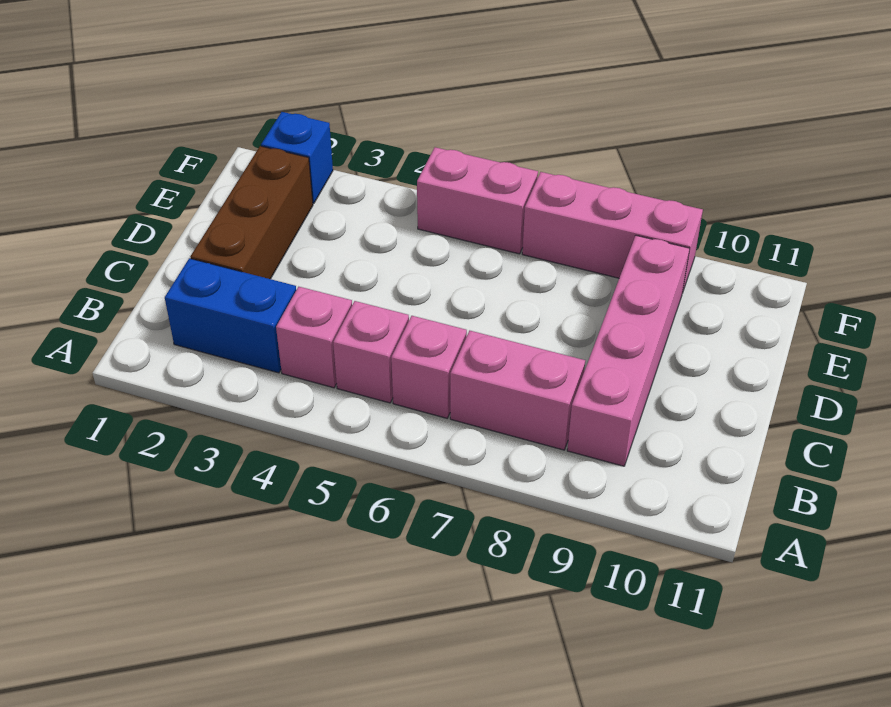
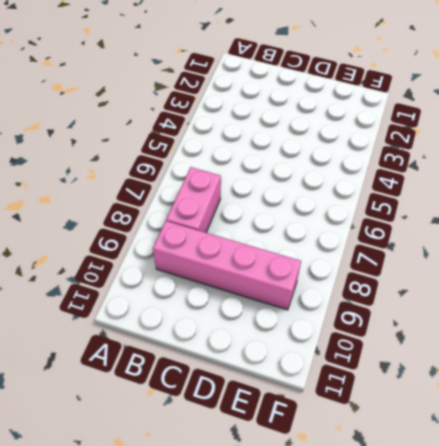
none -> blue 1x2 brick [165,258,296,373]
none -> pink 1x1 brick [276,287,352,388]

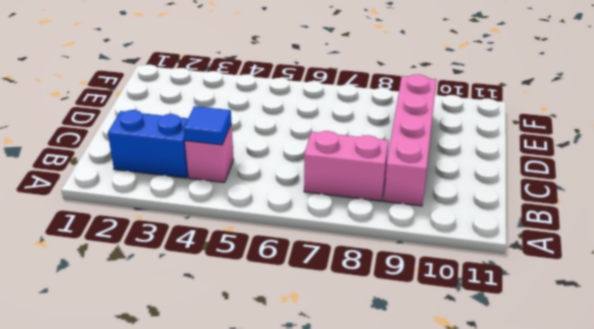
blue 1x1 tile [184,106,231,145] -> none
none -> pink 1x1 brick [333,301,409,403]
none -> pink 1x1 brick [391,316,467,418]

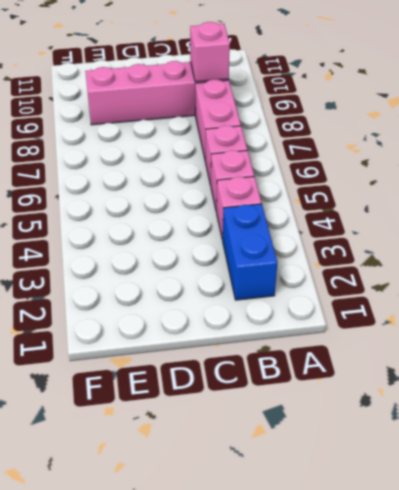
pink 1x1 brick [190,22,230,82] -> none
none -> brown 1x3 brick [190,146,313,279]
none -> blue 1x1 brick [261,112,333,204]

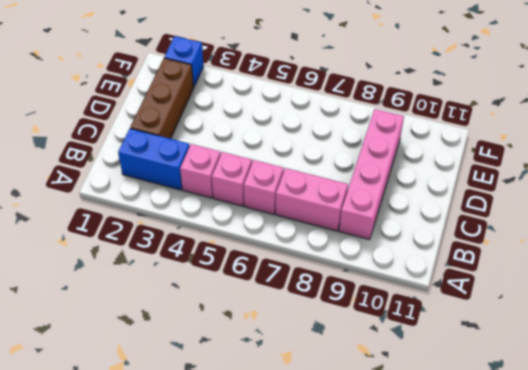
none -> pink 1x2 brick [417,147,538,254]
none -> pink 1x3 brick [522,172,703,293]

